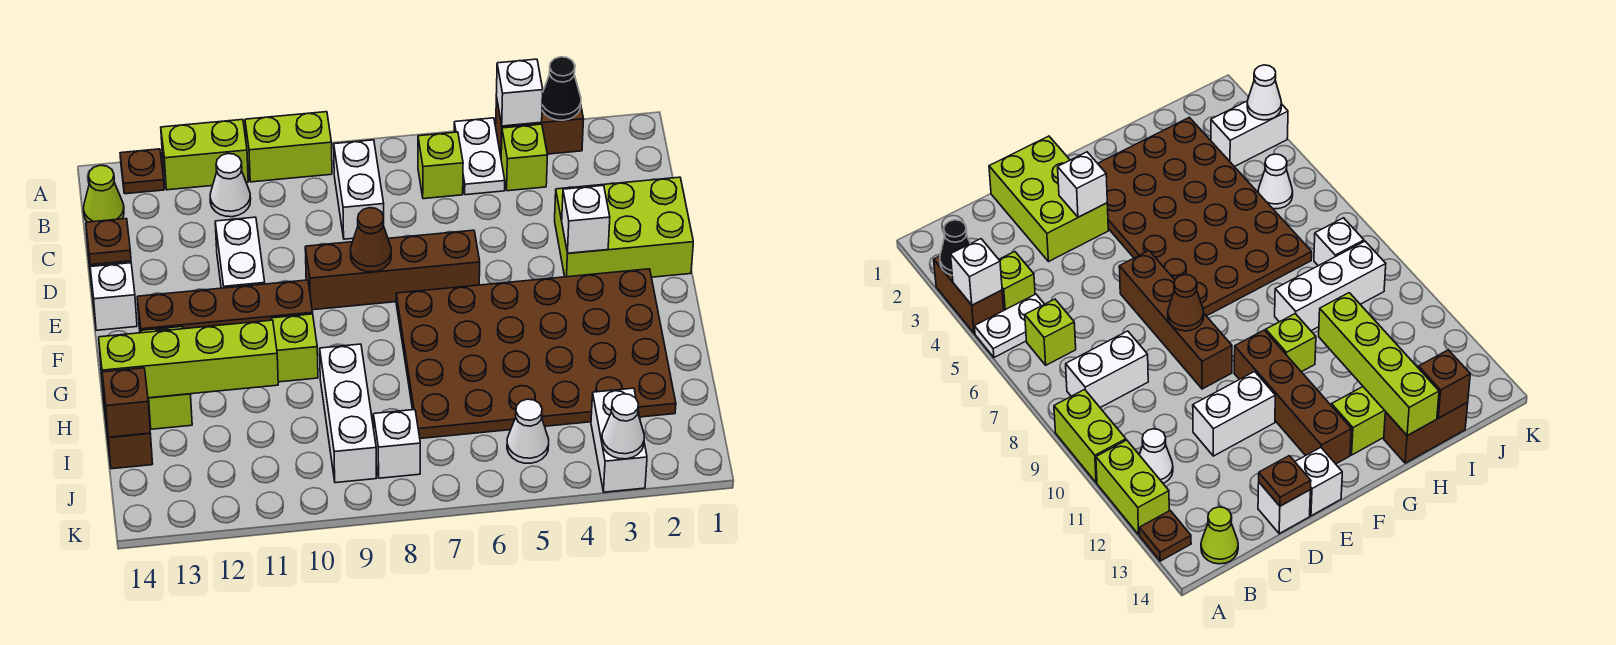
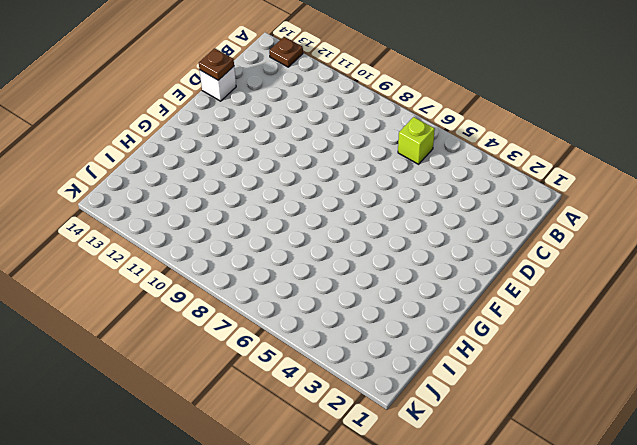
none -> brown 1x2 brick [496,97,584,156]
none -> white 1x2 plate [454,118,505,195]
none -> lime 1x2 brick [245,112,332,182]
none -> lime 1x2 brick [161,119,248,190]

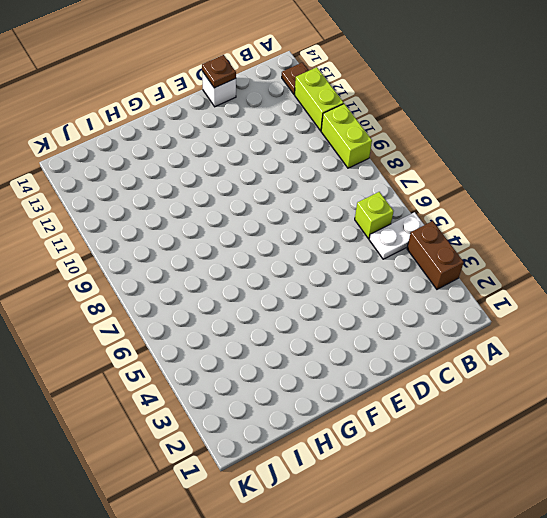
none -> lime 1x1 brick [501,124,547,191]
none -> white 1x2 brick [334,140,384,239]
none -> white 1x1 cone [210,154,251,217]
none -> lime 1x1 cone [84,165,124,222]

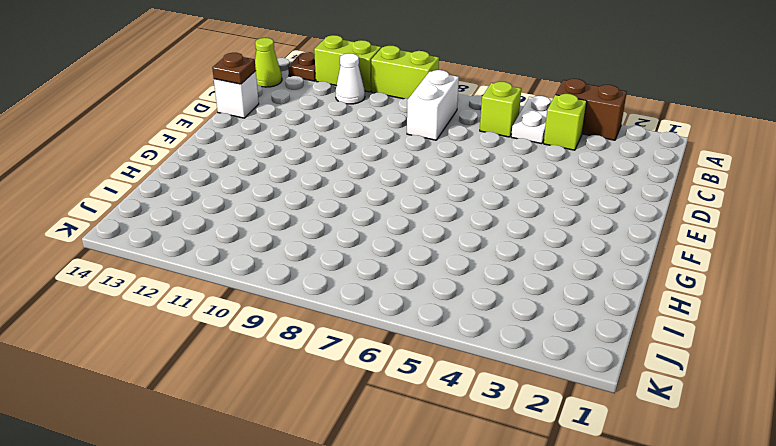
none -> lime 2x3 brick [555,177,693,277]
none -> white 1x2 brick [215,217,265,288]
none -> brown 1x4 brick [305,230,480,310]
none -> white 1x1 brick [90,263,137,330]

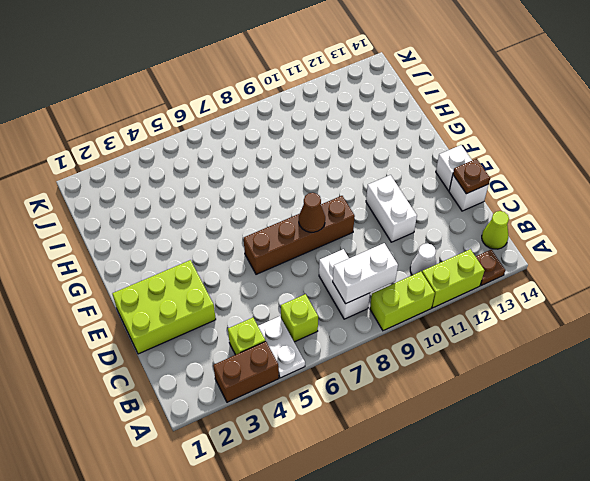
white 1x2 brick [333,243,398,304] -> white 1x2 brick turned to [591,388,647,492]
none -> brown 4x6 plate [396,269,676,439]
none -> brown 1x4 brick [137,280,313,333]
none -> lime 1x1 brick [272,314,318,382]
none -> lime 1x2 brick [141,327,192,429]

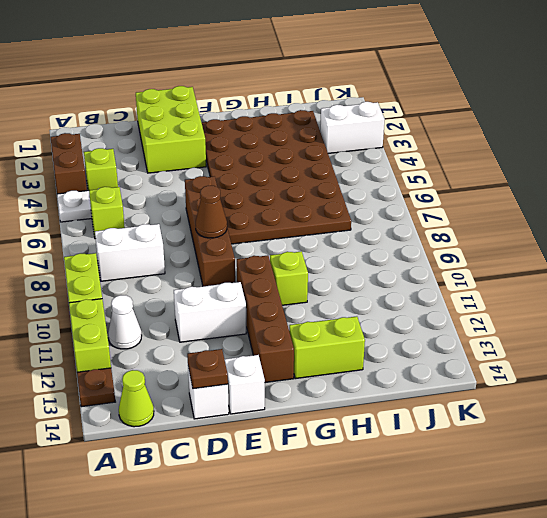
none -> white 1x3 brick [320,344,376,483]
none -> brown 1x2 brick [101,373,153,469]
none -> white 1x1 cone [507,399,549,463]
none -> white 1x1 brick [373,410,420,478]

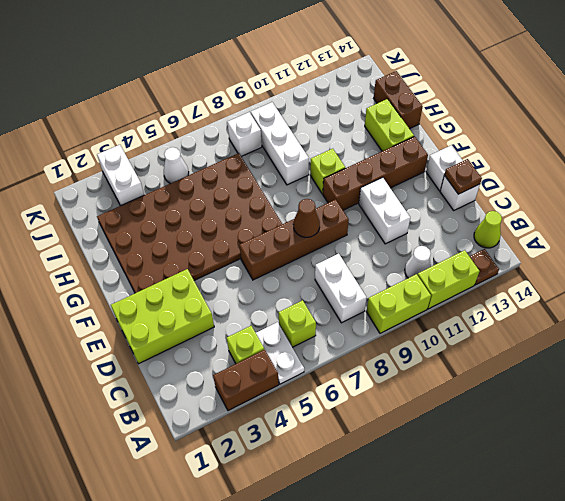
none -> black 1x1 cone [542,57,581,120]
none -> white 1x1 brick [496,59,543,126]
none -> white 1x1 brick [562,185,610,253]
none -> lime 1x4 brick [99,320,278,398]

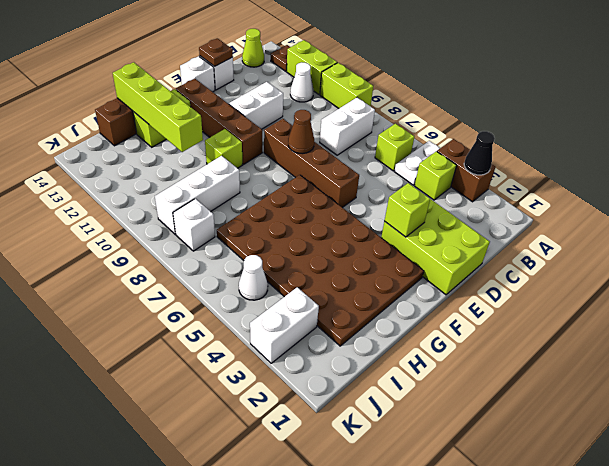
lime 1x1 brick [385,183,430,237] -> white 1x1 brick [562,185,610,253]
none -> white 1x1 brick [496,59,543,126]
none -> brown 1x1 brick [102,368,150,437]
none -> white 1x1 cone [602,394,644,459]

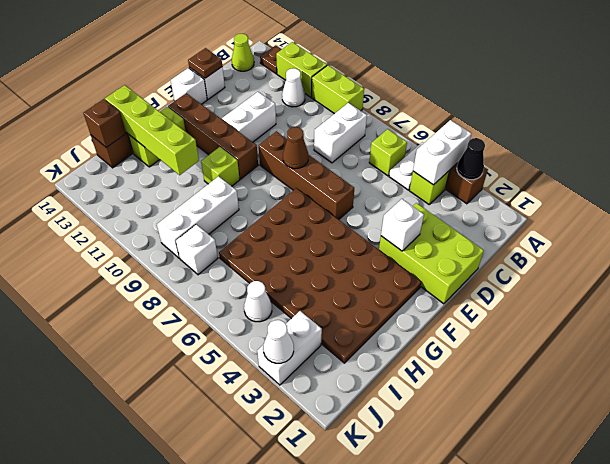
white 1x2 brick [413,120,471,185] -> white 1x1 brick [496,59,543,126]

